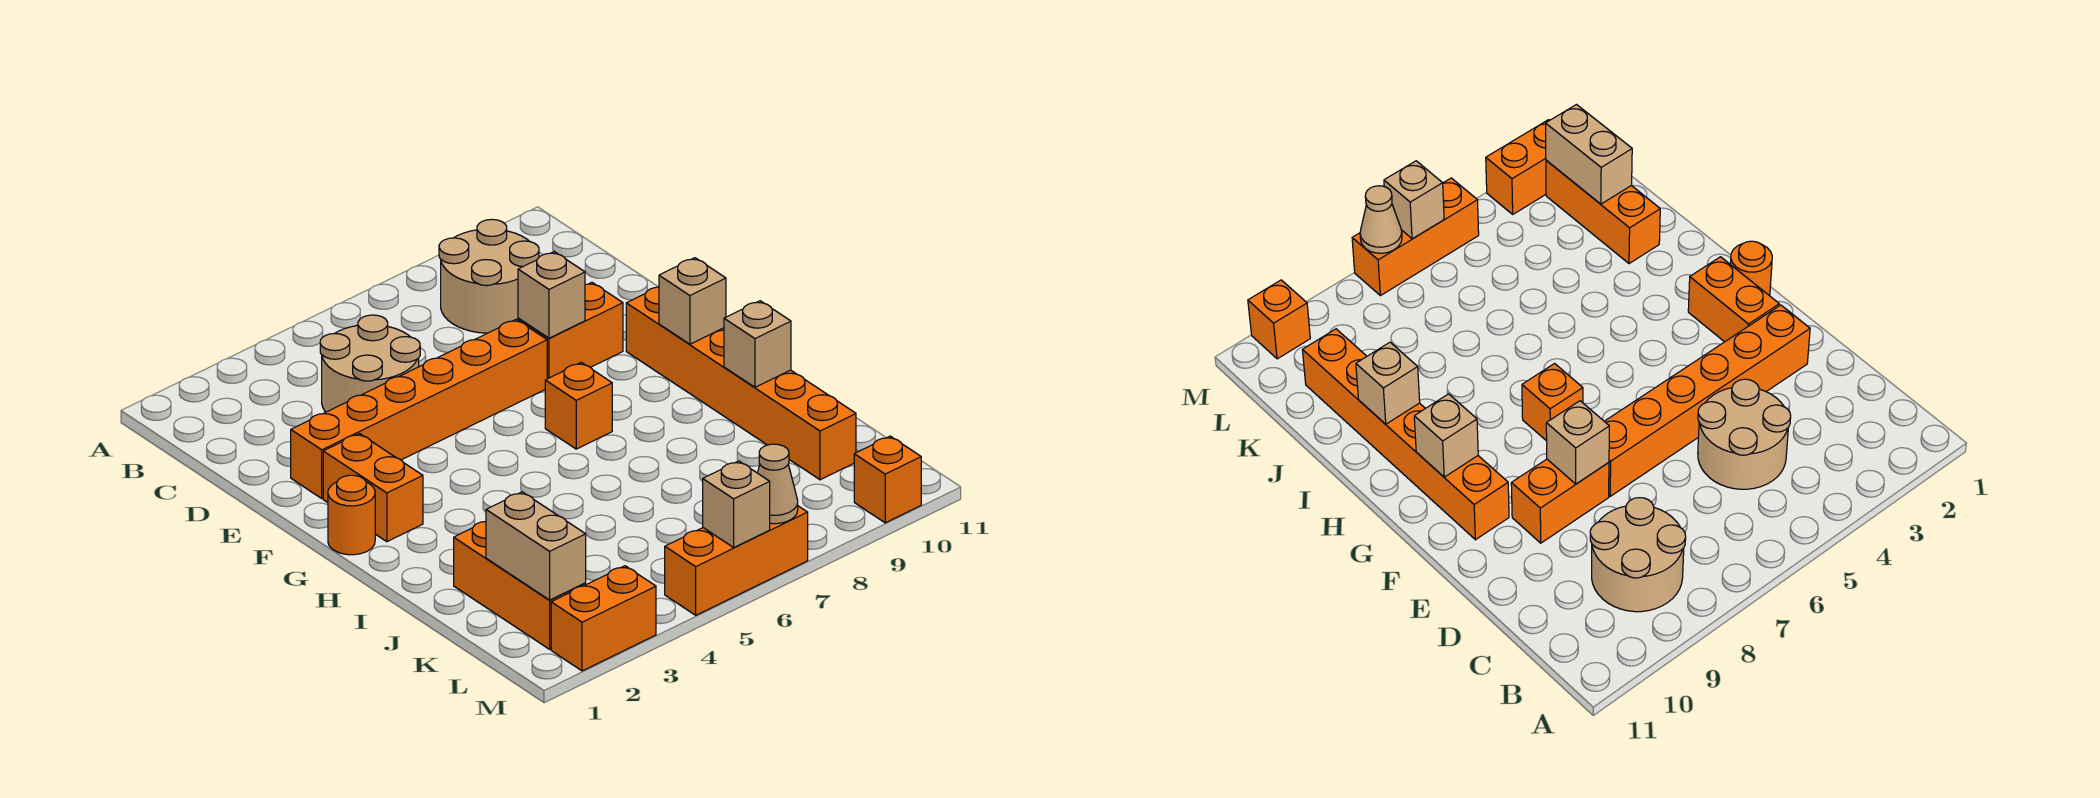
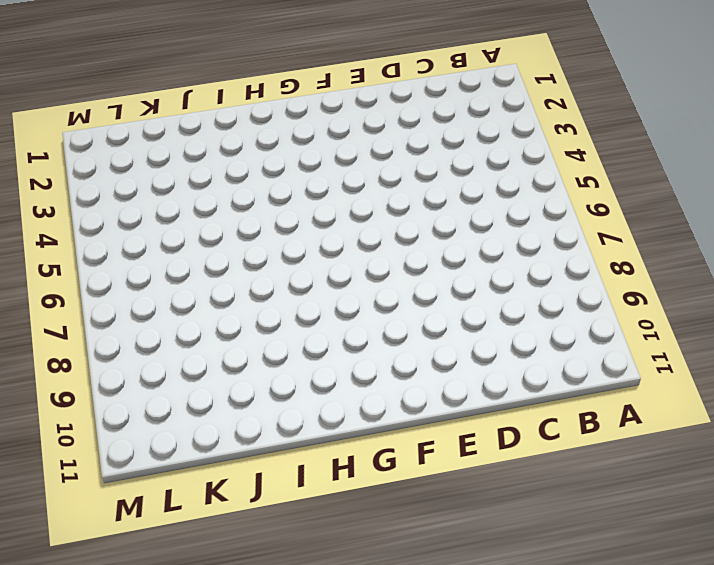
none -> tan 2x2 round brick [439,219,539,333]
none -> tan 2x2 round brick [320,315,420,412]
none -> orange 1x6 brick [291,319,547,498]

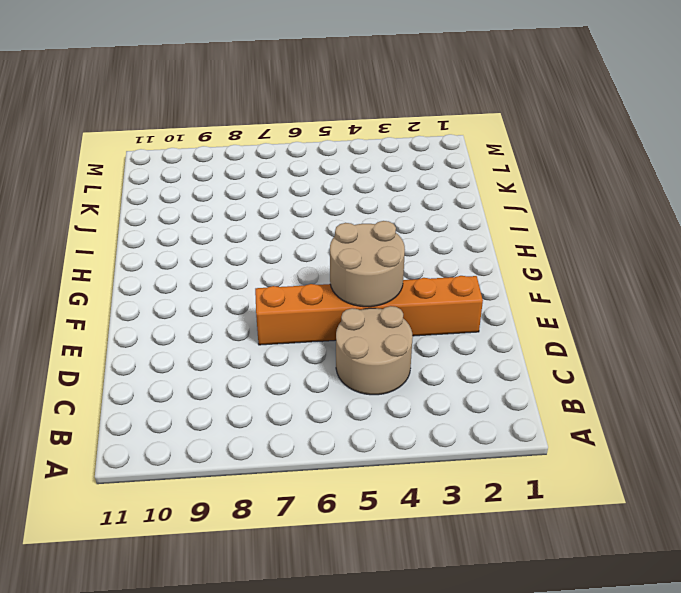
tan 2x2 round brick [330,221,405,307] -> tan 2x2 round brick moved to [439,219,539,333]
none -> orange 1x2 brick [518,282,623,379]
none -> orange 1x2 brick [323,433,423,542]
none -> orange 1x6 brick [626,287,856,480]

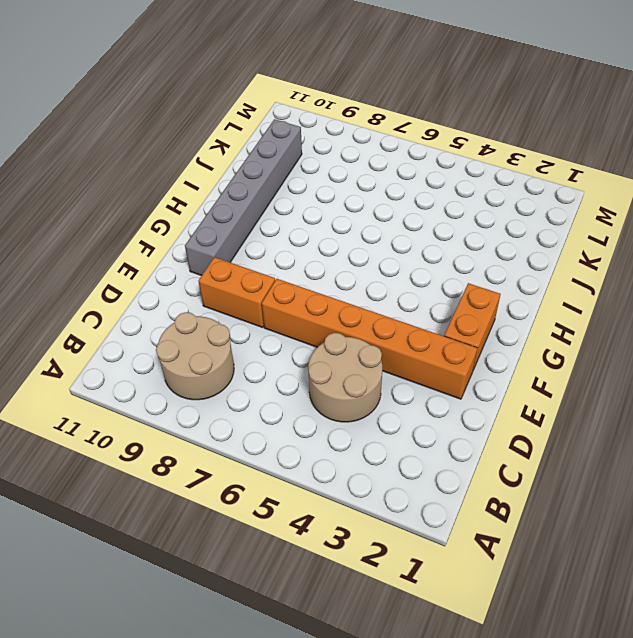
grey 1x6 brick [185,119,302,276] -> orange 1x6 brick [626,287,856,480]
none -> orange 1x1 round brick [328,475,375,555]
none -> orange 1x1 brick [545,362,612,449]
none -> orange 1x3 brick [454,522,586,649]

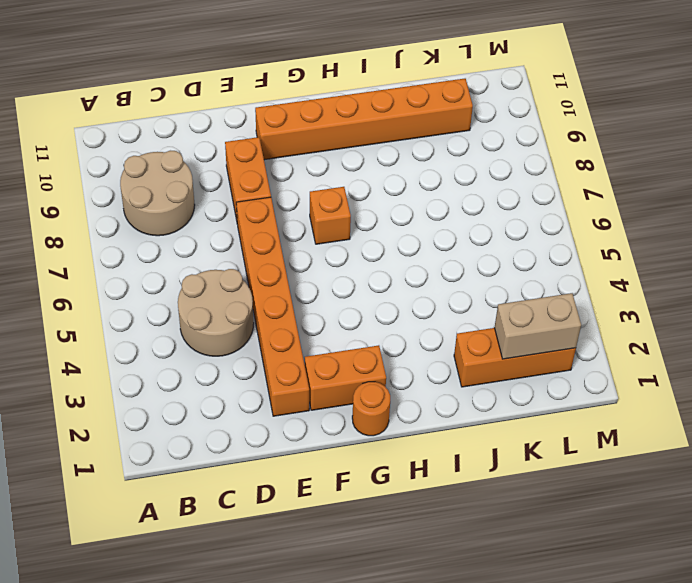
none -> orange 1x2 brick [551,566,656,671]
none -> orange 1x3 brick [665,506,808,615]
none -> orange 1x1 brick [854,436,921,523]

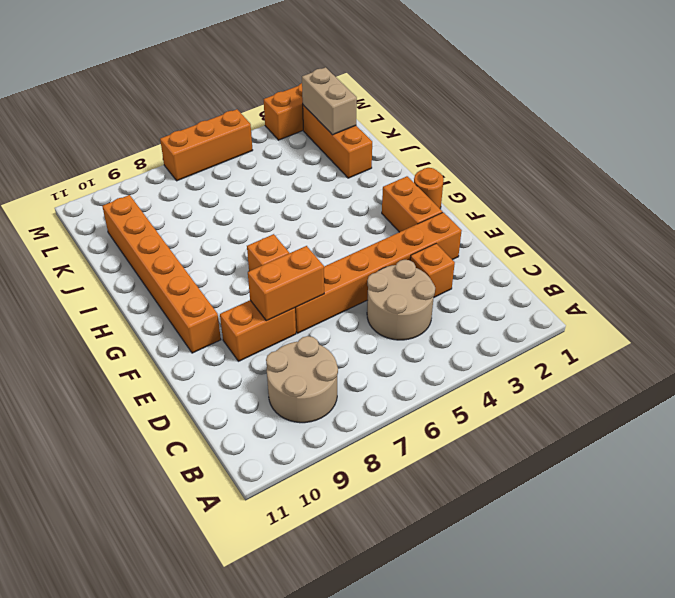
orange 1x1 brick [410,244,455,297] -> orange 1x1 brick moved to [854,436,921,523]
orange 1x2 brick [248,246,324,321] -> tan 1x1 brick [518,252,585,338]
none -> tan 1x1 brick [659,258,726,344]
none -> tan 1x1 brick [724,301,791,387]
none -> tan 1x1 brick [703,461,770,547]

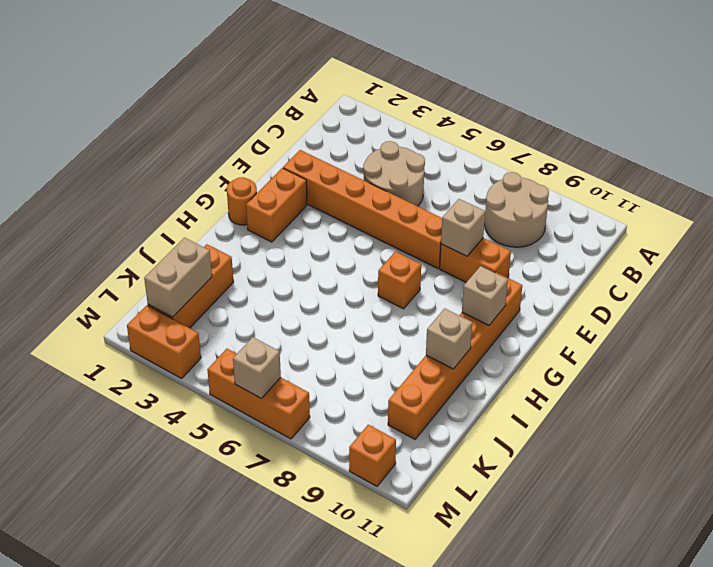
none -> tan 1x1 cone [758,444,798,524]

